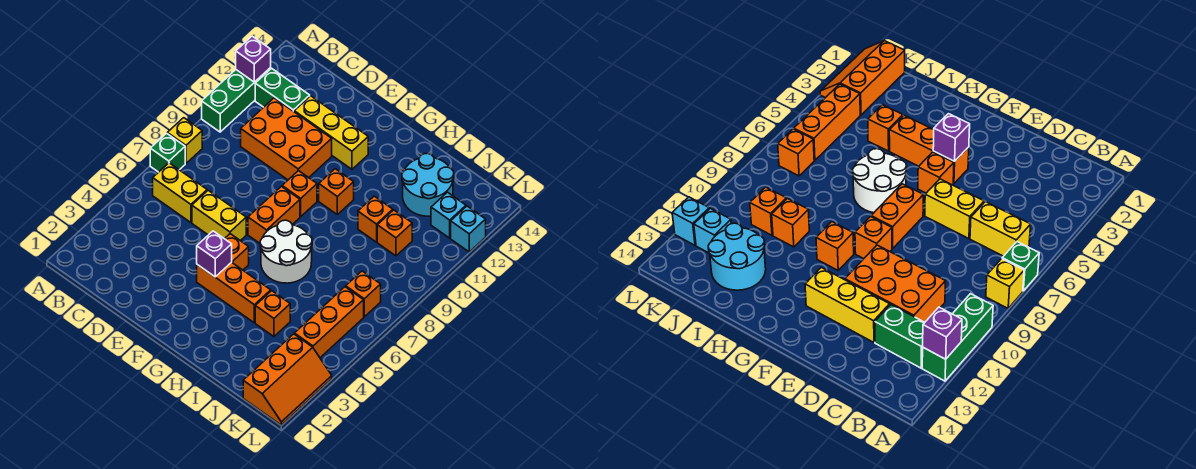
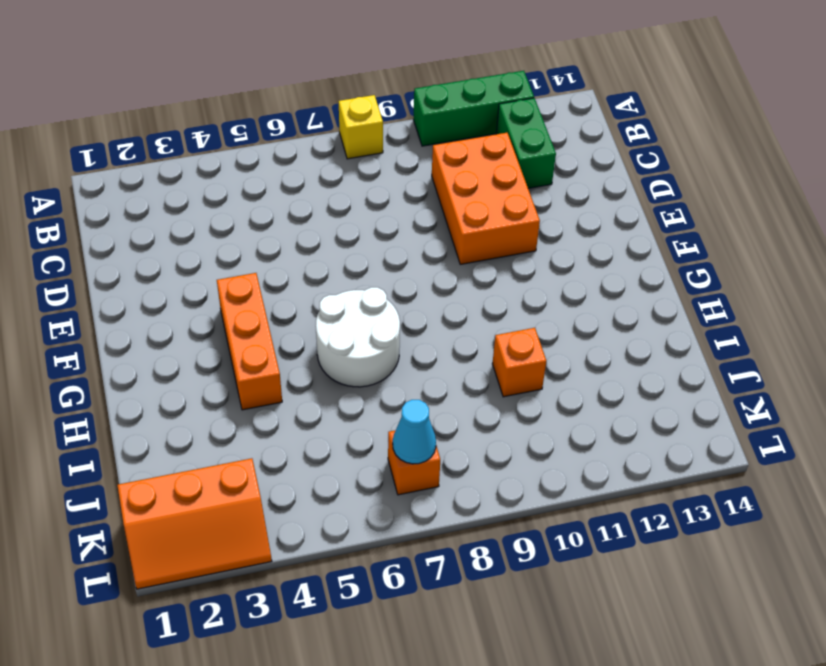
cyan 1x1 cone [393,400,436,464] -> none
none -> green 1x1 brick [150,133,185,172]
none -> yellow 1x2 brick [153,163,207,222]
none -> yellow 1x2 brick [192,190,246,241]

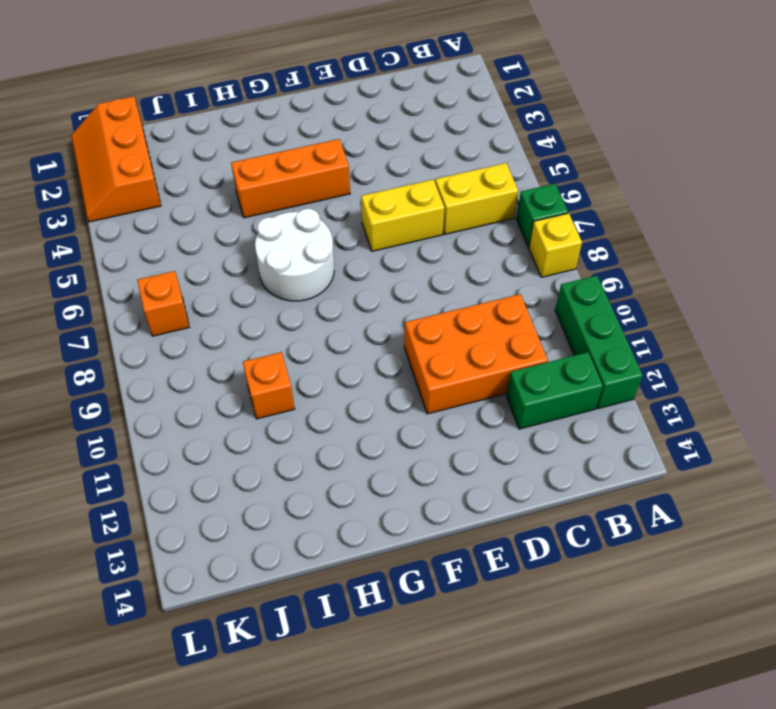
none -> yellow 1x3 brick [294,96,368,169]
none -> orange 1x1 brick [225,234,249,270]
none -> orange 1x2 brick [248,186,300,243]

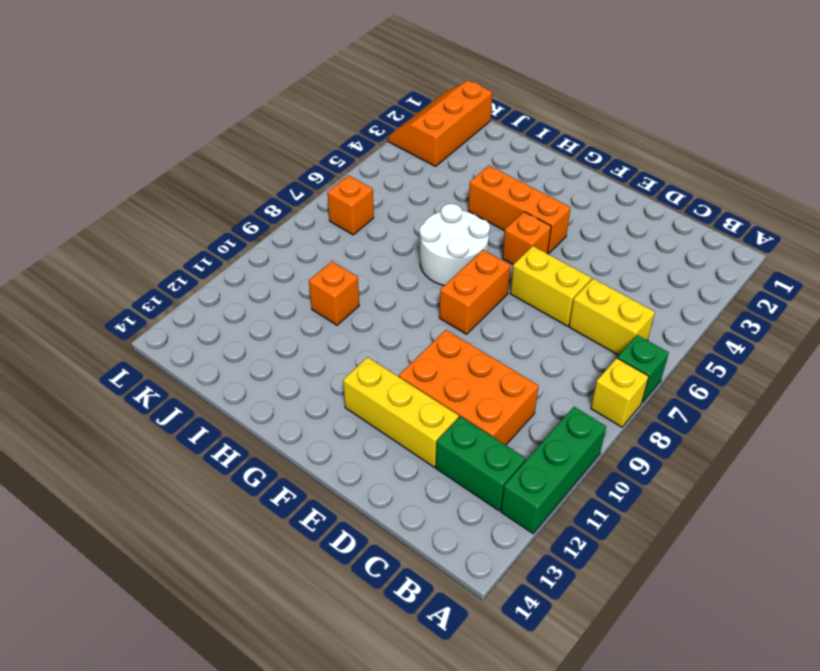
none -> orange 1x1 brick [282,171,317,216]
none -> orange 1x1 brick [319,169,354,215]
none -> orange 1x1 brick [255,291,290,337]

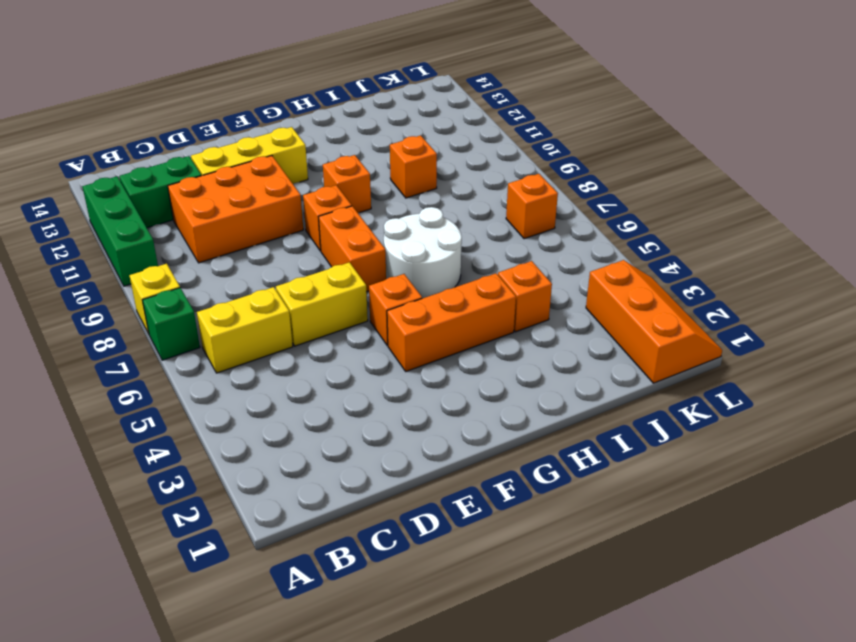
none -> cyan 2x2 round brick [402,153,454,216]
none -> orange 1x1 brick [377,210,412,256]
none -> orange 1x3 brick [294,287,364,358]

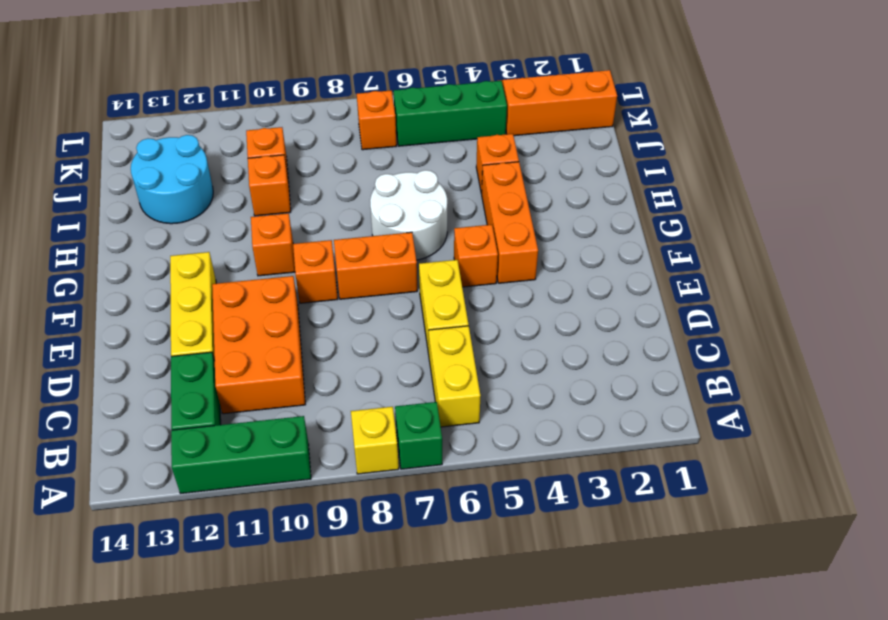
green 1x3 brick [394,81,507,146] -> orange 1x3 brick [294,287,364,358]
none -> cyan 1x1 brick [431,192,466,238]
none -> cyan 1x1 brick [451,206,486,252]
none -> purple 1x1 brick [236,36,271,82]

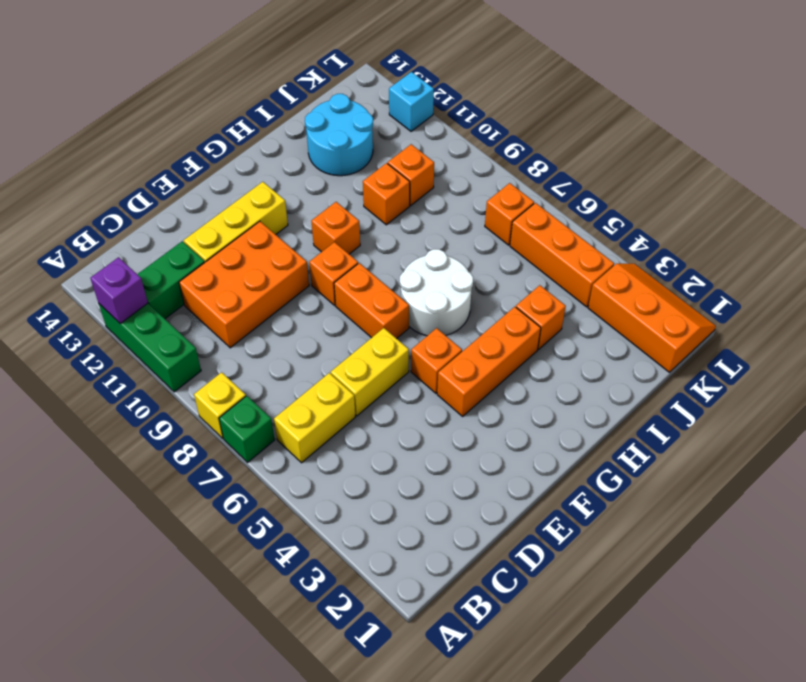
none -> cyan 1x1 brick [431,192,466,238]
none -> purple 1x1 brick [197,231,232,277]

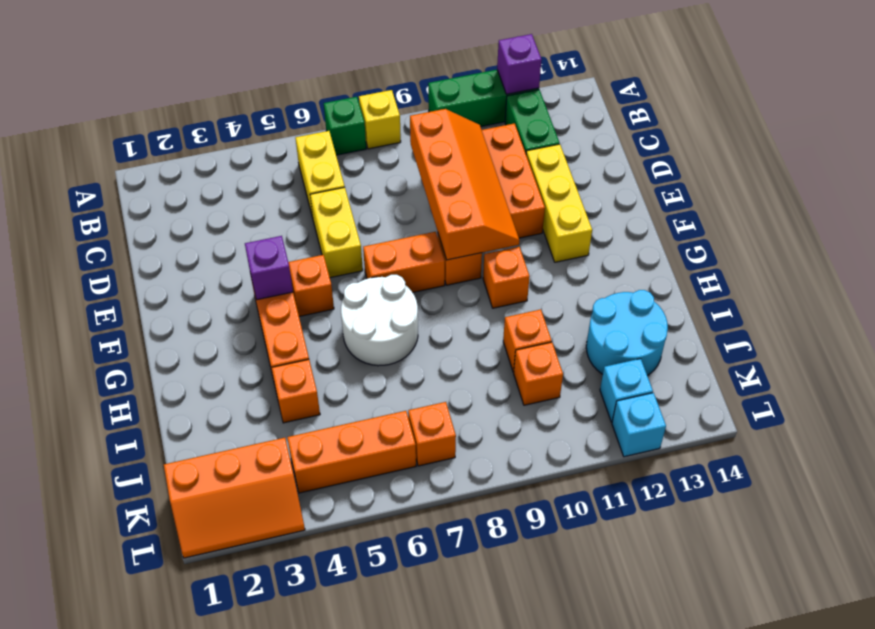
orange 2x4 slope [410,109,519,260] -> none

